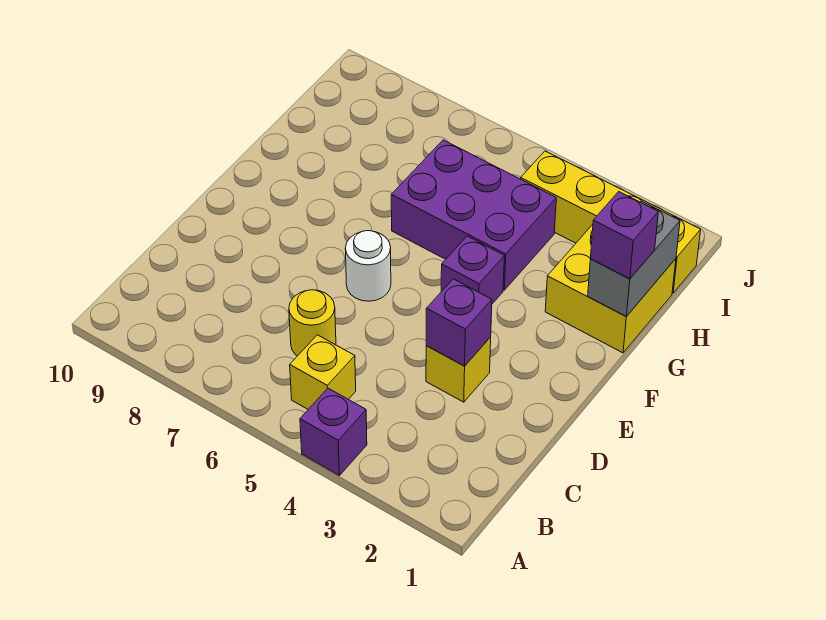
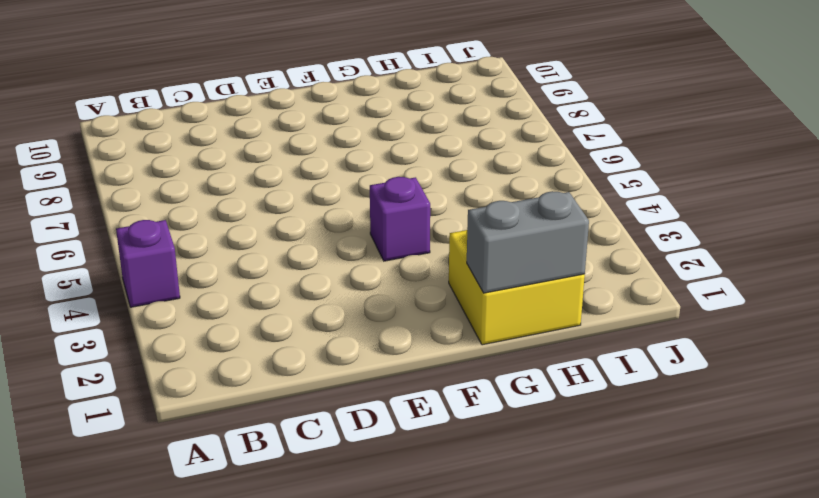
none -> yellow 1x1 brick [290,335,356,409]
none -> yellow 1x1 round brick [289,290,336,356]
none -> yellow 1x1 brick [426,337,491,402]

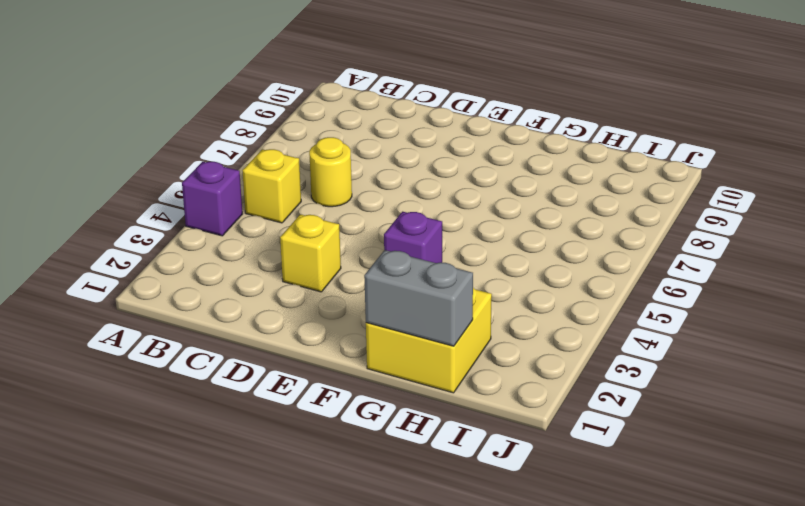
none -> white 1x1 round brick [345,231,391,301]
none -> purple 2x3 brick [391,140,556,290]
none -> yellow 1x4 brick [521,151,701,293]

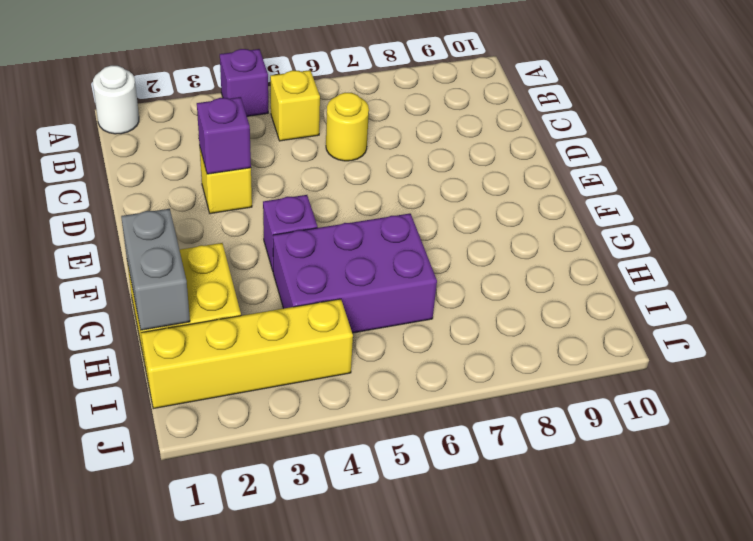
white 1x1 round brick [93,65,139,134] -> white 1x1 round brick moved to [345,231,391,301]
none -> purple 1x1 brick [590,192,658,279]

